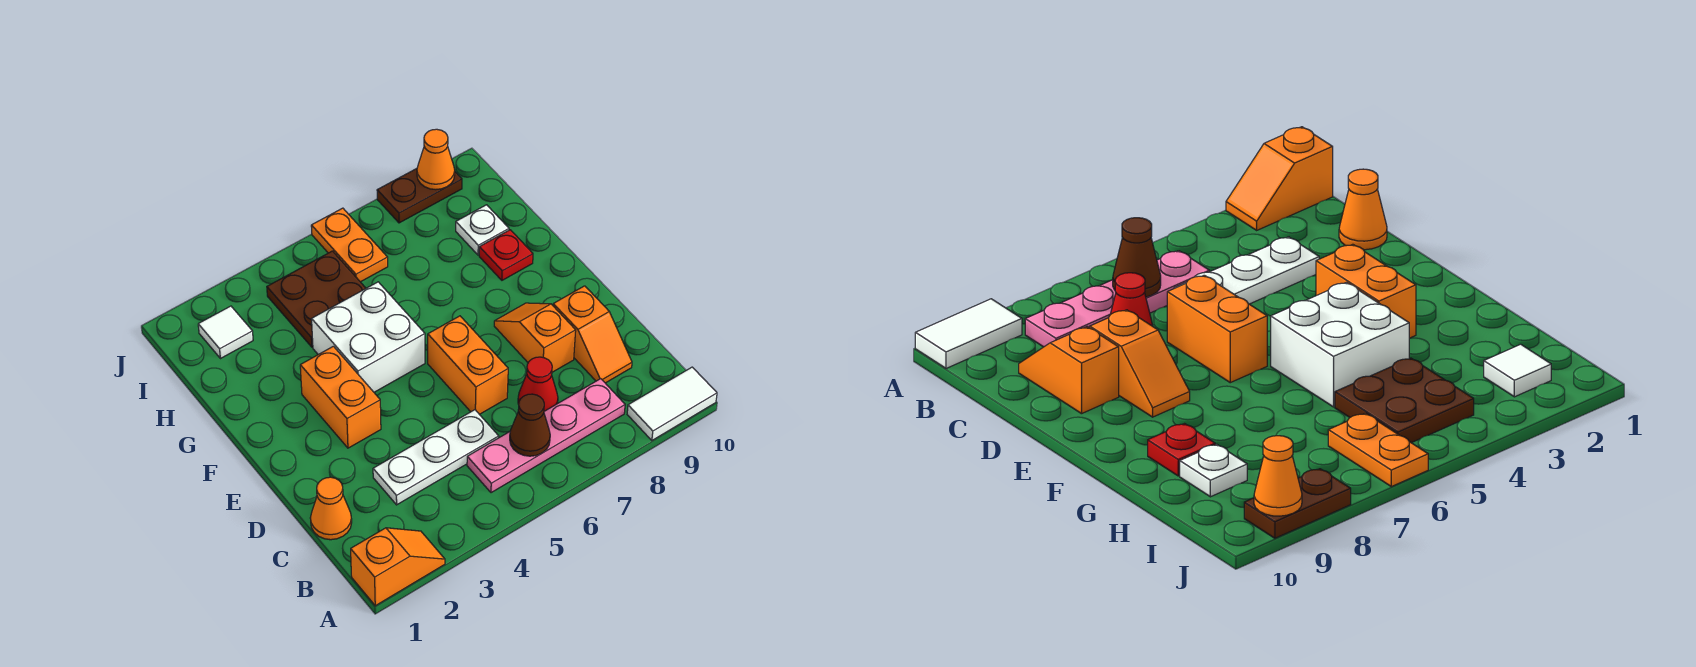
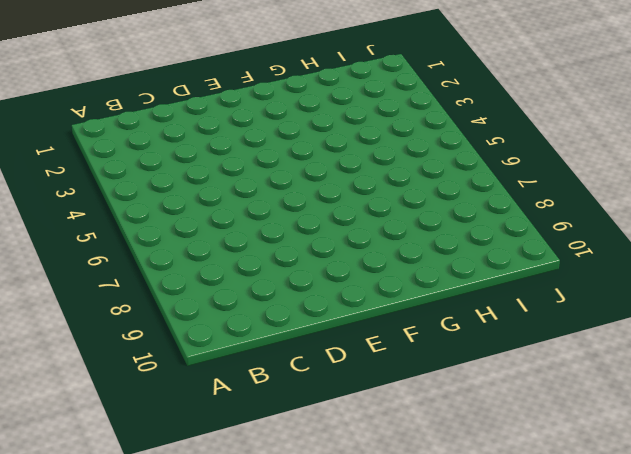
none -> orange 1x2 slope [351,528,445,606]
none -> white 1x2 tile [627,367,717,440]
none -> pink 1x4 plate [467,379,625,493]

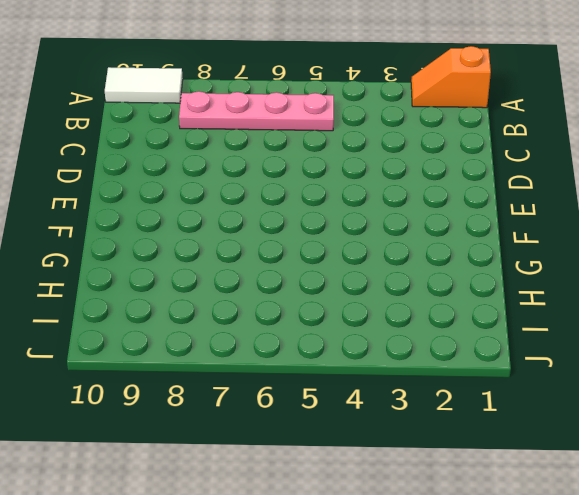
none -> orange 1x1 cone [310,477,352,540]
none -> white 1x3 plate [373,410,499,505]
none -> red 1x1 cone [518,357,558,411]

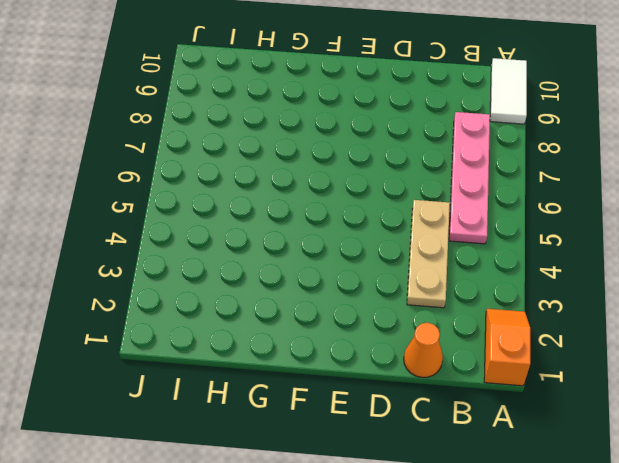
tan 1x3 plate [407,200,450,308] -> white 1x3 plate [373,410,499,505]
none -> red 1x1 cone [518,357,558,411]
none -> orange 1x2 slope [553,286,632,383]
none -> orange 1x2 brick [428,316,508,414]

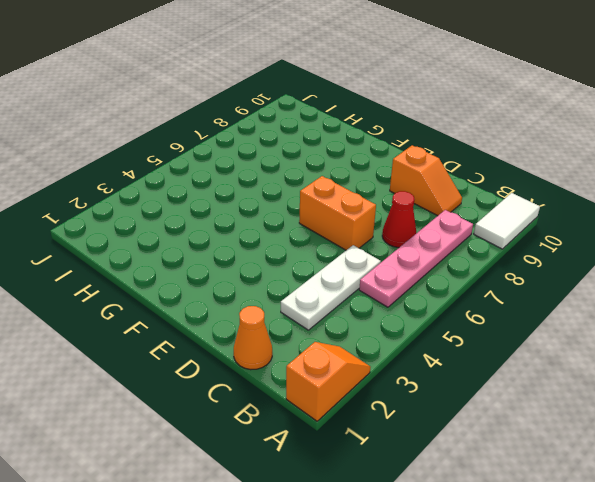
none -> orange 1x2 slope [494,303,576,372]
none -> orange 1x2 brick [300,346,381,448]
none -> white 2x2 brick [312,282,425,392]

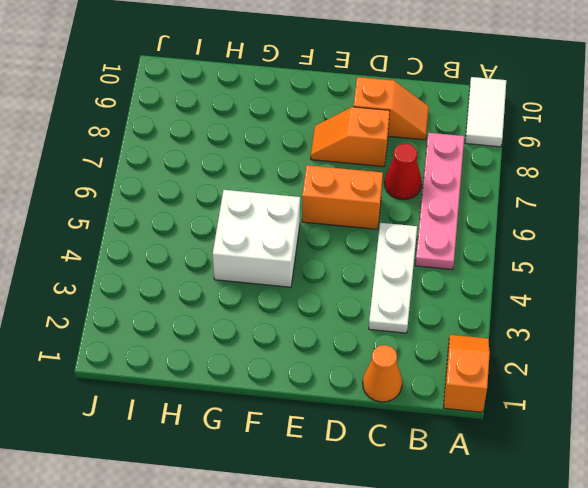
none -> orange 1x2 brick [300,346,381,448]
none -> red 1x1 plate [479,230,533,280]
none -> brown 2x2 plate [267,251,366,347]

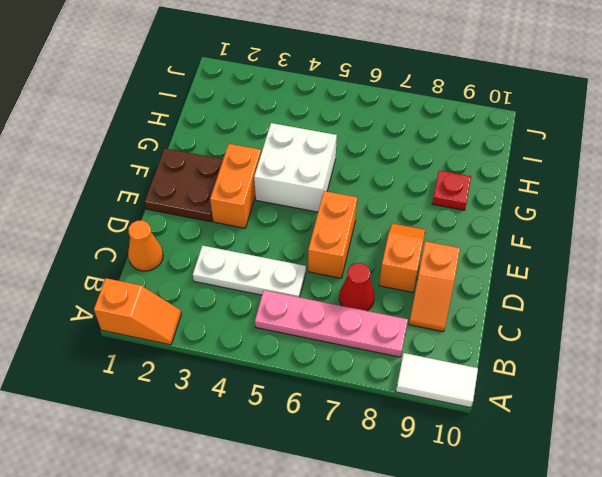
brown 2x2 plate [145,148,223,222] -> brown 2x2 plate moved to [267,251,366,347]
none -> white 1x1 plate [456,205,509,255]
none -> white 1x1 tile [198,306,253,359]
none -> orange 1x2 plate [311,208,388,282]

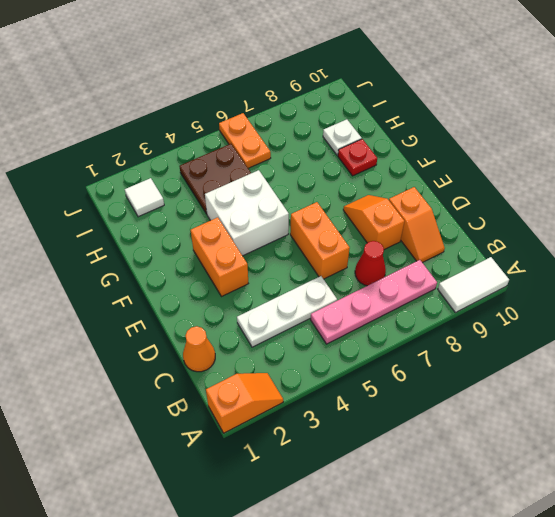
none -> brown 1x2 plate [377,169,462,223]
none -> brown 1x1 cone [510,394,550,456]
none -> orange 1x1 cone [417,129,455,190]

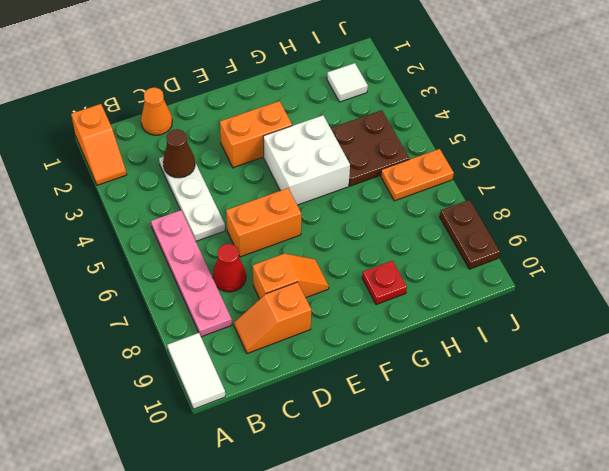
brown 1x1 cone [163,129,195,178] -> brown 1x1 cone moved to [510,394,550,456]
none -> white 1x1 plate [456,205,509,255]
none -> orange 1x1 cone [417,129,455,190]

